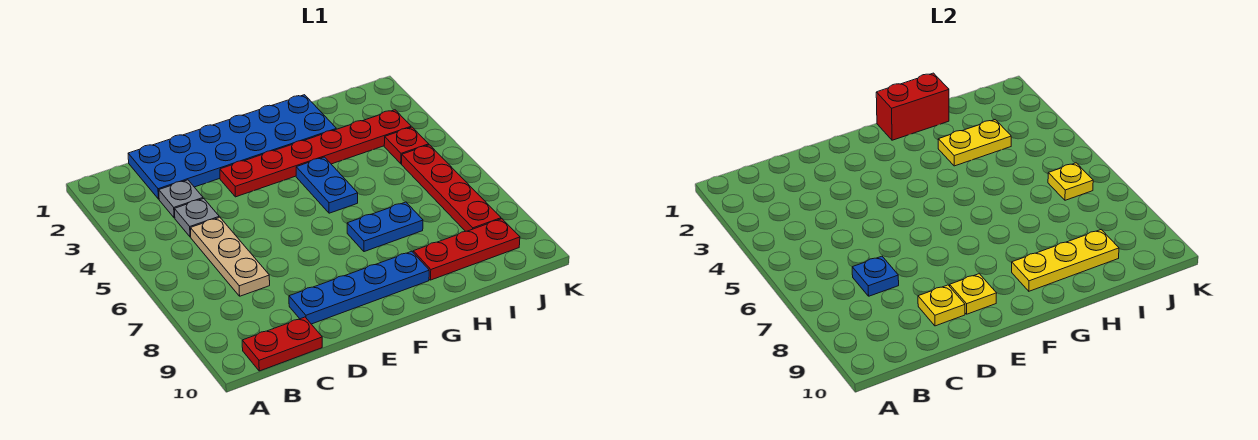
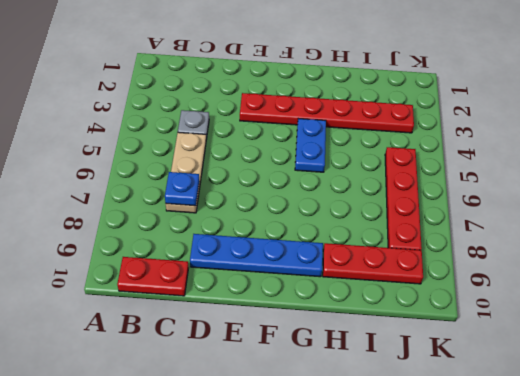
none -> blue 2x6 plate [128,95,336,199]
none -> grey 1x1 plate [159,180,203,218]
none -> blue 1x2 plate [347,202,423,252]

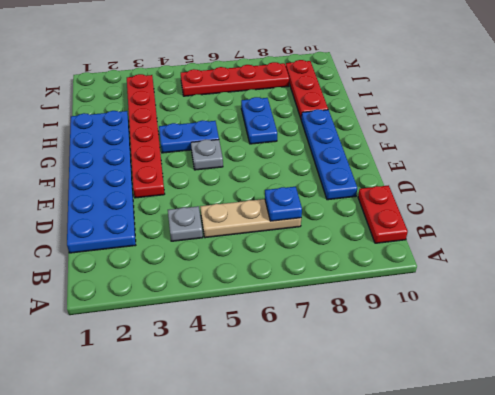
grey 1x1 plate [191,139,223,170] -> grey 1x1 plate moved to [159,180,203,218]
none -> red 1x1 plate [384,127,429,164]
none -> yellow 1x1 plate [918,285,965,326]
none -> yellow 1x1 plate [950,274,997,314]

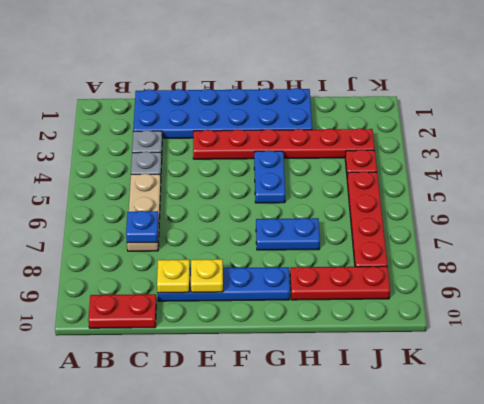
none -> red 1x2 brick [876,73,949,140]
none -> yellow 1x3 plate [1012,230,1119,291]
none -> yellow 1x2 plate [938,120,1011,166]

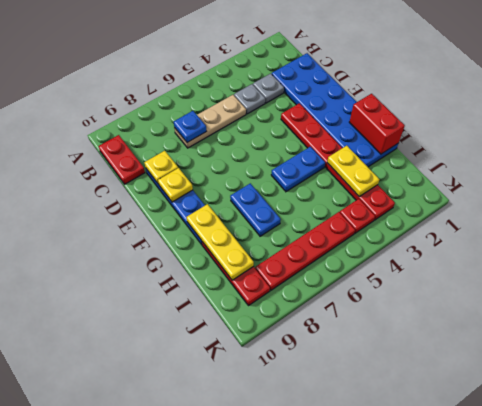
none -> yellow 1x1 plate [1048,163,1093,200]

